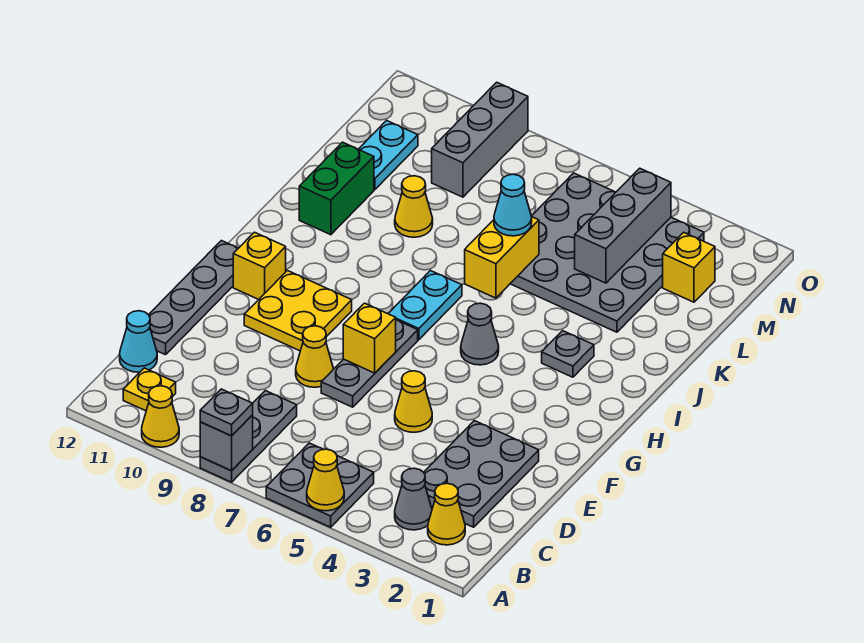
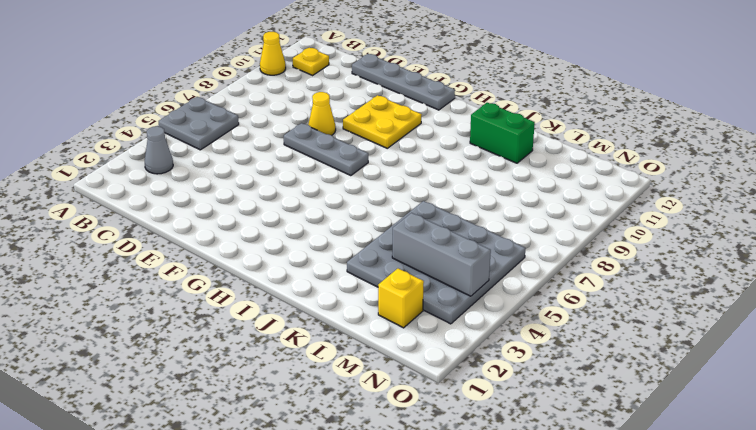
none -> grey 1x3 plate [200,391,297,482]
none -> yellow 1x1 cone [428,483,465,545]
none -> grey 2x3 plate [424,421,539,527]
none -> cyan 1x1 cone [120,311,157,372]

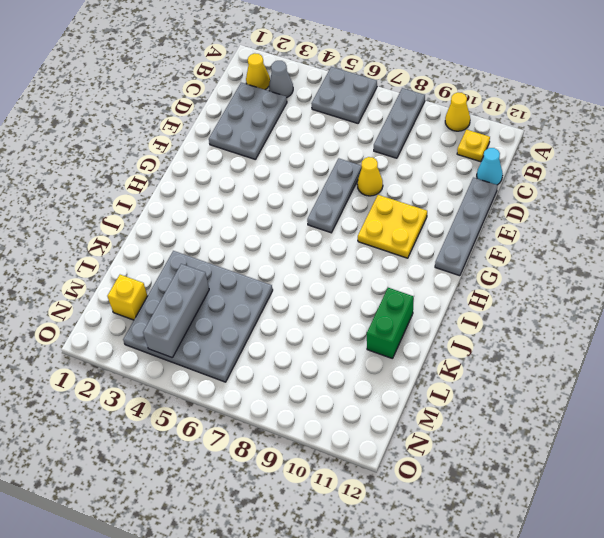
none -> yellow 1x1 cone [395,371,432,432]
none -> yellow 1x1 brick [233,232,286,300]
none -> grey 1x1 cone [461,303,499,365]
none -> cyan 1x2 plate [388,271,462,340]

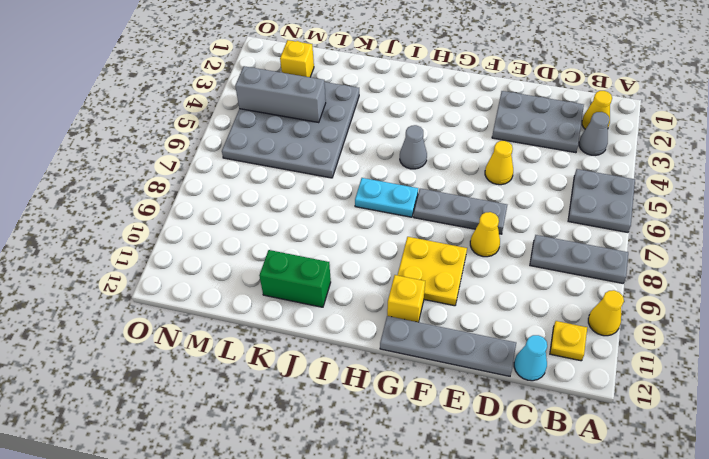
none -> grey 1x1 plate [542,331,594,377]
none -> yellow 1x1 cone [395,176,433,237]
none -> cyan 1x2 plate [359,121,418,190]
none -> grey 1x3 brick [432,82,528,197]

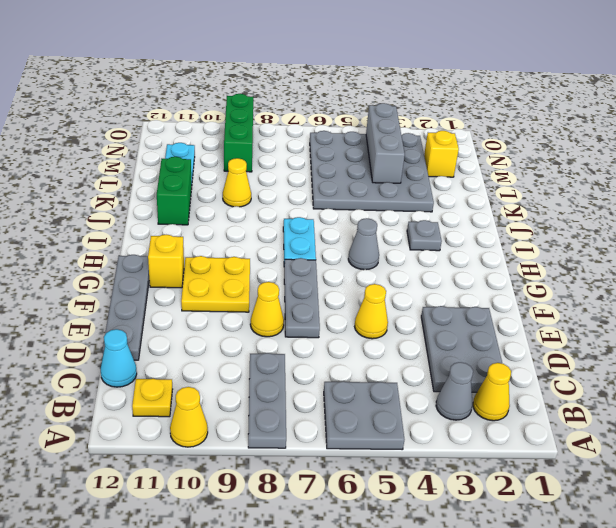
green 1x3 brick [224,94,253,172] -> grey 1x3 brick [432,82,528,197]
none -> yellow 1x1 cone [307,449,344,511]
none -> grey 1x1 brick [200,415,253,471]
none -> yellow 1x1 brick [343,303,396,373]
none -> yellow 1x2 brick [465,217,539,298]

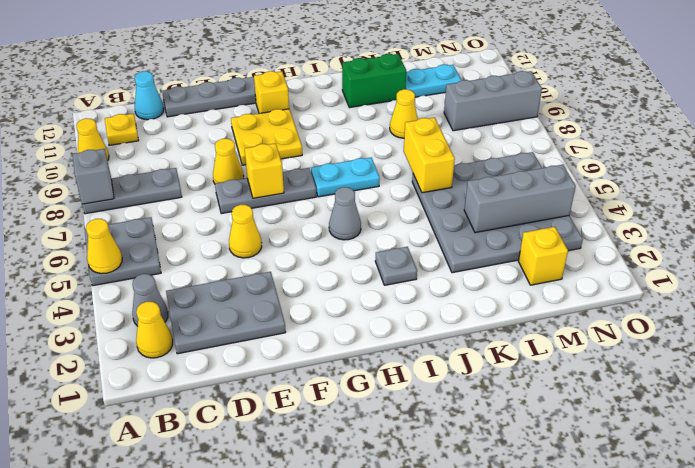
yellow 1x2 brick [404,118,455,193] -> yellow 1x2 brick turned to [465,217,539,298]
none -> grey 1x1 plate [200,389,253,436]
none -> cyan 1x1 cone [494,174,532,236]

